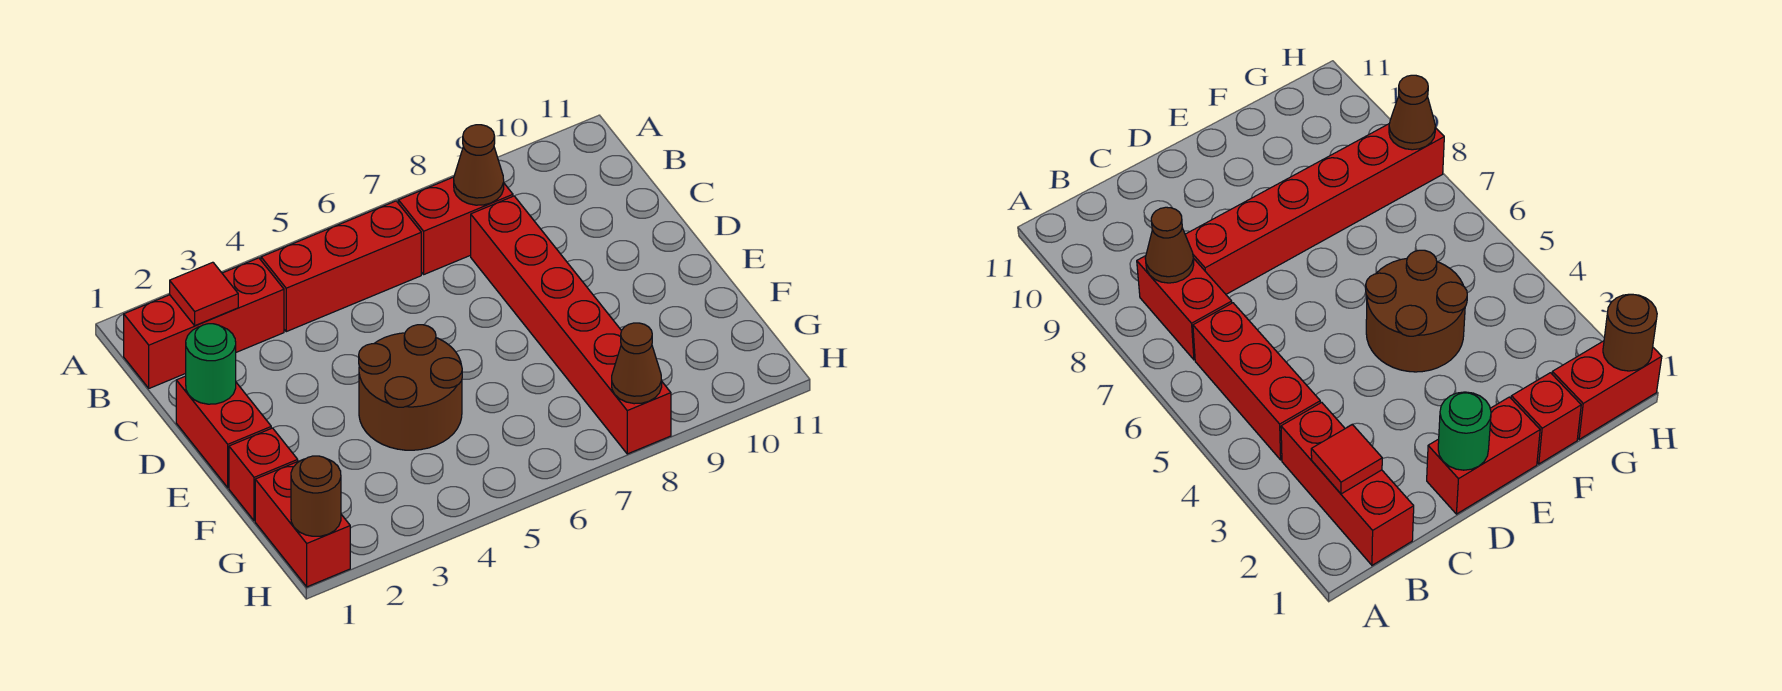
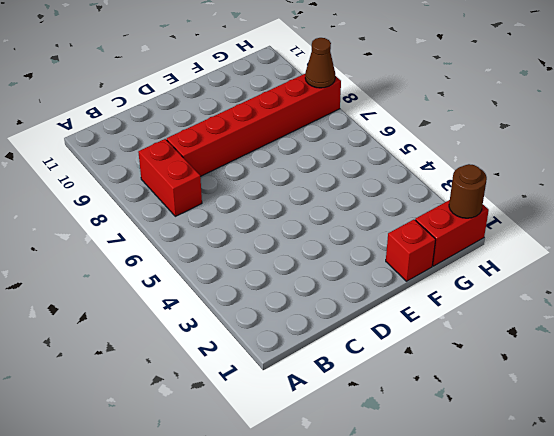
none -> red 1x3 brick [124,258,284,388]
none -> red 1x3 brick [261,201,421,332]
none -> red 1x2 brick [176,376,271,488]

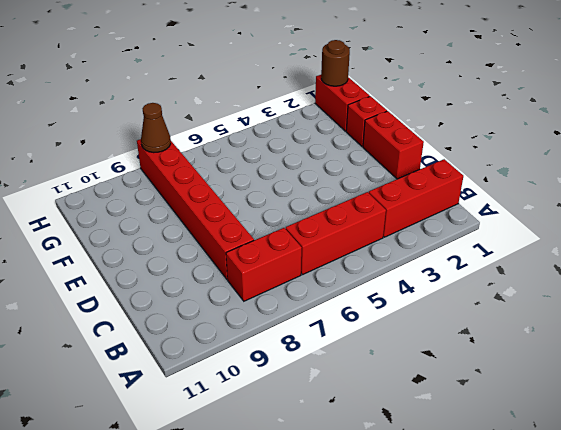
none -> brown 2x2 round brick [359,325,462,450]
none -> red 1x1 tile [170,262,238,326]
none -> brown 1x1 cone [454,125,504,205]

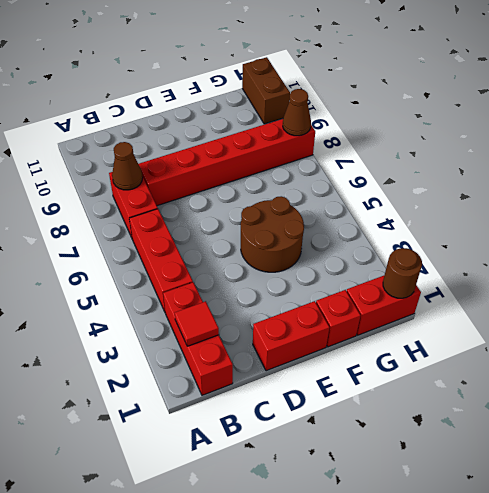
brown 1x2 brick [242,57,290,124] -> none
none -> green 1x1 round brick [186,324,236,404]

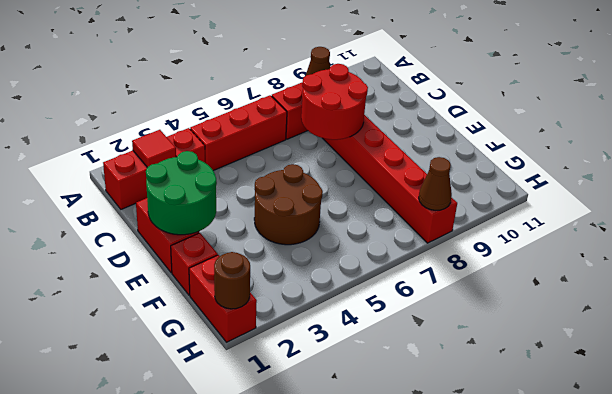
red 2x2 round brick [301,64,368,140] -> none
green 2x2 round brick [146,151,217,235] -> green 1x1 round brick [186,324,236,404]

